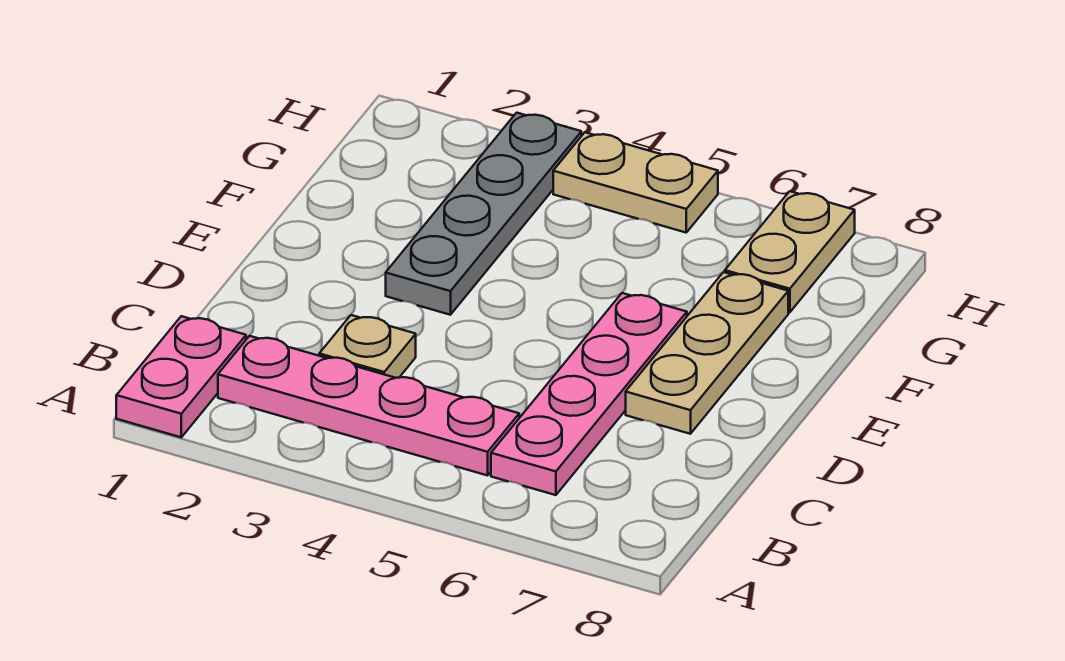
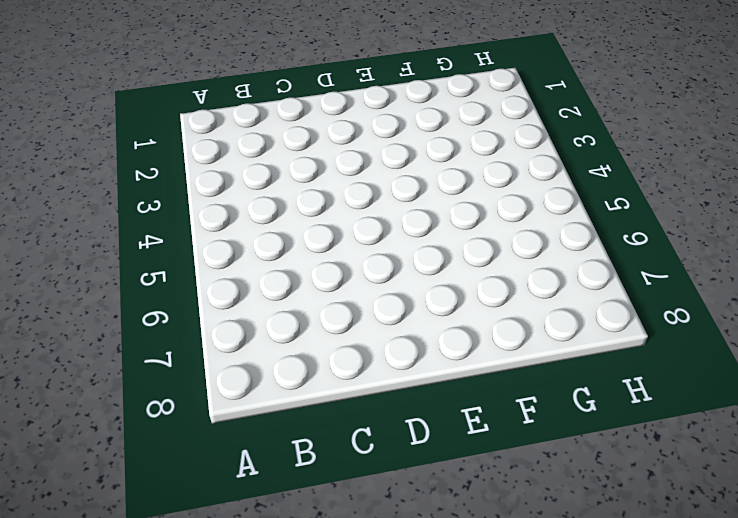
none -> pink 1x2 plate [116,316,246,437]
none -> pink 1x4 plate [218,336,519,475]

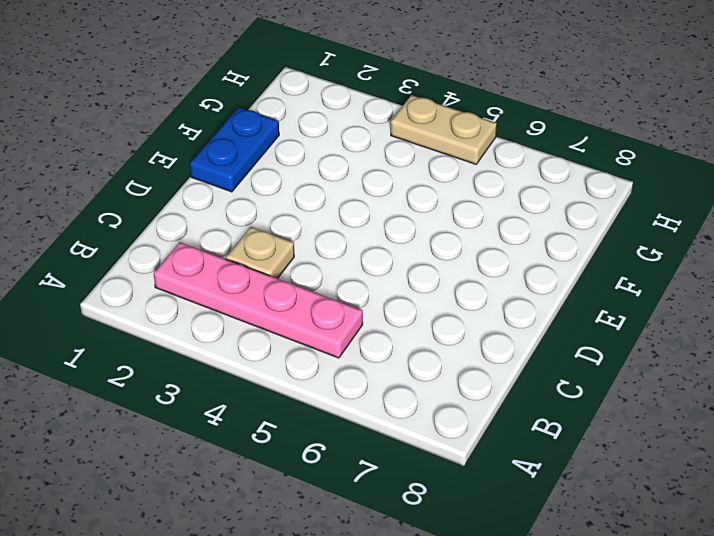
blue 1x2 plate [190,107,279,192] -> none
none -> pink 1x2 plate [116,316,246,437]
none -> pink 1x4 plate [491,293,687,495]

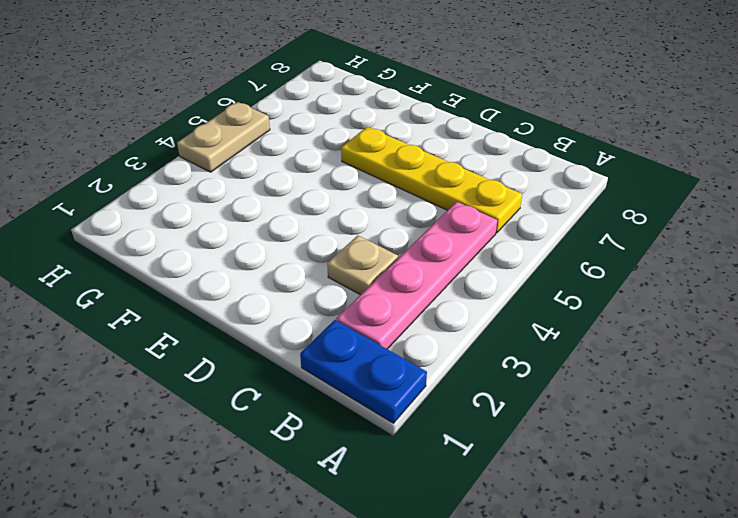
blue 1x2 plate [300,320,427,423] -> pink 1x2 plate [116,316,246,437]
yellow 1x4 plate [341,127,522,233] -> pink 1x4 plate [491,293,687,495]
none -> tan 1x3 plate [626,272,788,434]
none -> grey 1x4 plate [386,113,581,315]

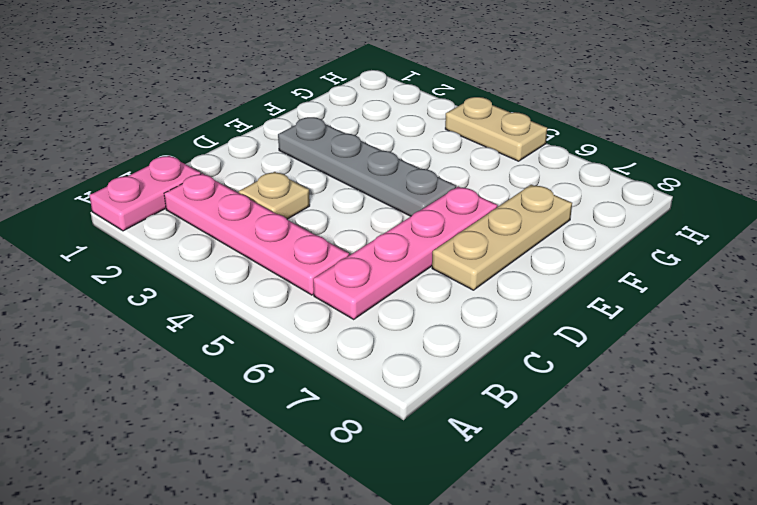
grey 1x4 plate [278,117,456,216] -> grey 1x4 plate turned to [386,113,581,315]
none -> tan 1x2 plate [725,191,855,312]

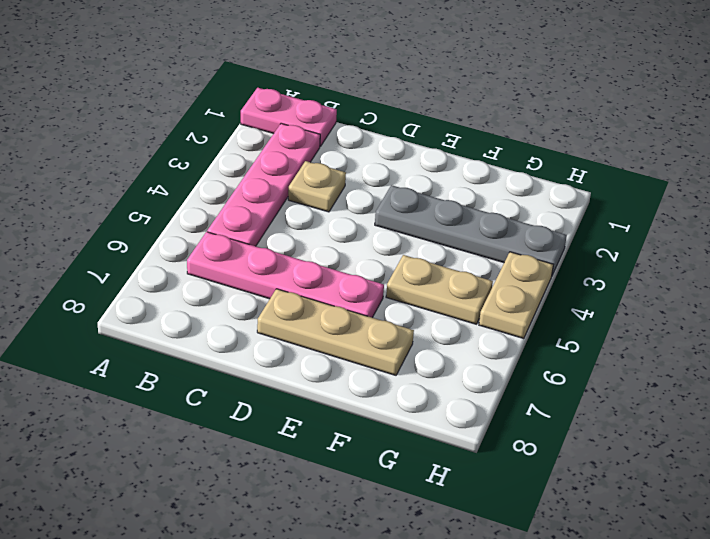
tan 1x2 plate [386,255,493,324] -> tan 1x2 plate moved to [725,191,855,312]

